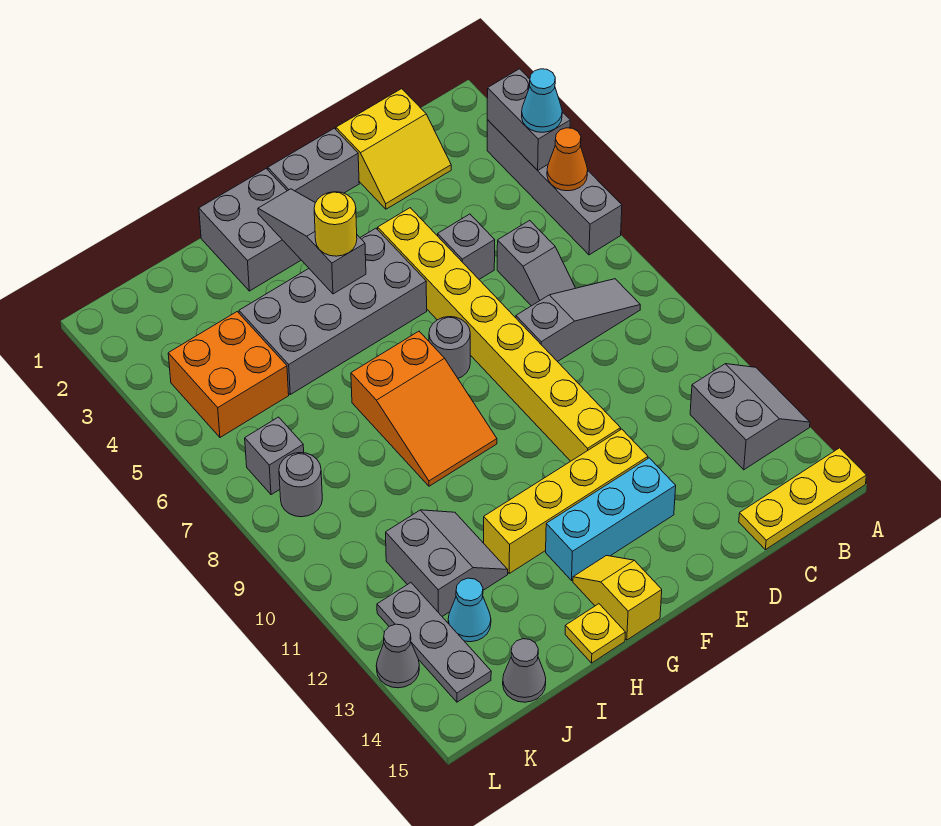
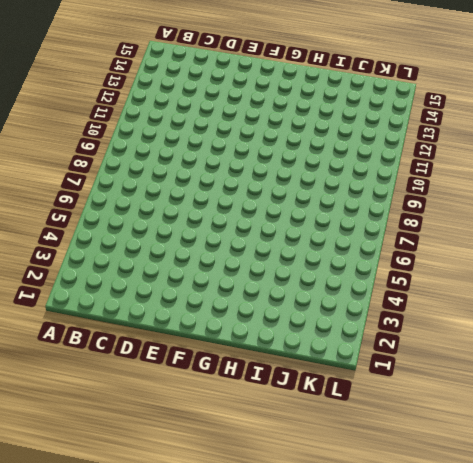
none -> grey 1x4 brick [487,120,622,255]
none -> grey 2x2 slope [690,364,810,470]
none -> yellow 1x3 plate [739,448,867,550]
none -> grey 1x3 slope [516,279,640,362]

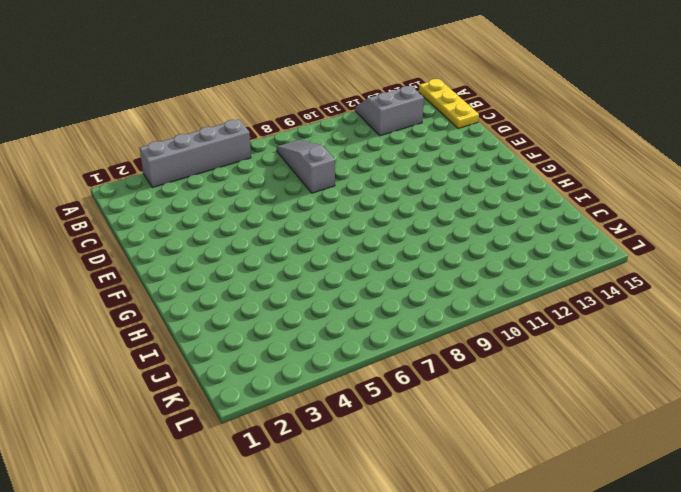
none -> yellow 2x2 slope [336,89,451,209]
none -> grey 1x2 slope [497,220,575,306]
none -> grey 1x1 brick [438,214,495,279]
none -> grey 1x2 brick [268,128,359,203]

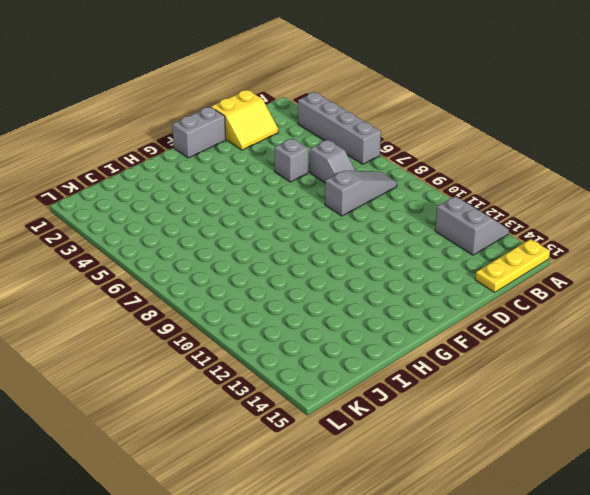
none -> yellow 1x8 brick [378,208,621,461]
none -> yellow 1x4 brick [484,429,648,573]
none -> cyan 1x3 brick [546,458,676,580]
none -> grey 2x4 brick [239,228,427,394]

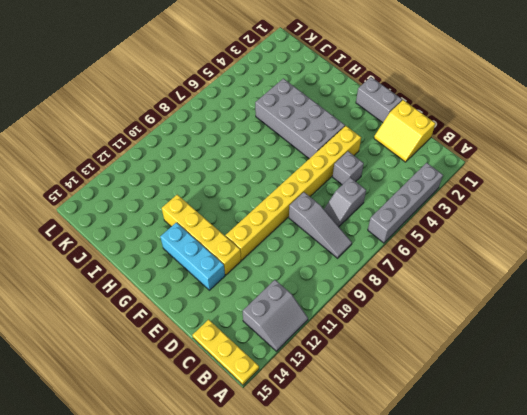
none -> grey 1x1 round brick [429,317,470,378]
none -> grey 2x2 brick [199,169,301,291]
none -> orange 2x3 slope [351,331,497,486]
none -> yellow 1x2 slope [573,556,662,640]

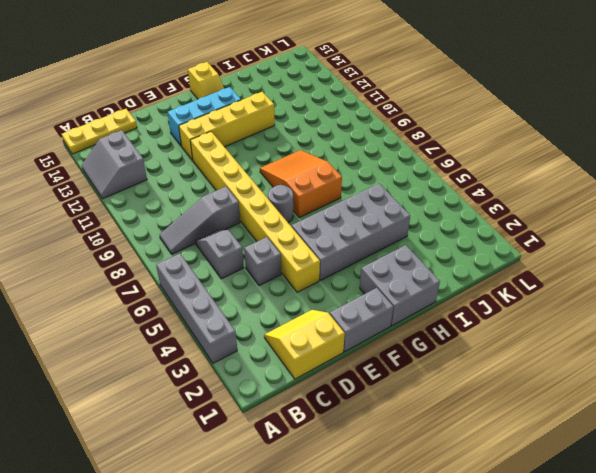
none -> yellow 1x1 plate [565,604,626,663]
none -> grey 2x2 slope [386,510,508,616]
none -> orange 2x2 brick [168,312,289,437]
none -> cyan 1x1 cone [448,578,491,642]

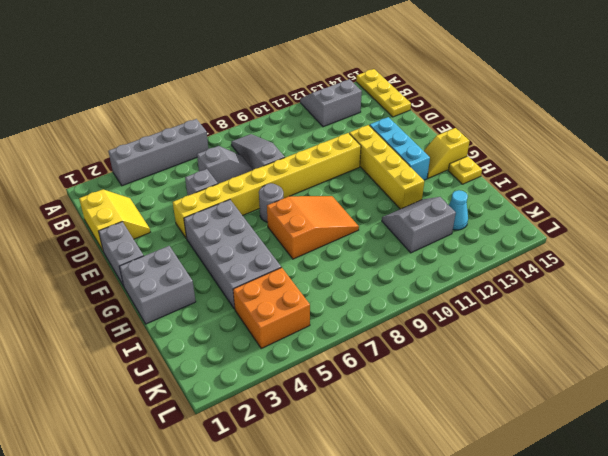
none -> grey 1x1 cone [503,639,546,702]
none -> grey 1x1 brick [245,417,304,495]
none -> grey 1x1 round brick [279,453,322,517]
none -> grey 1x3 plate [377,583,491,702]

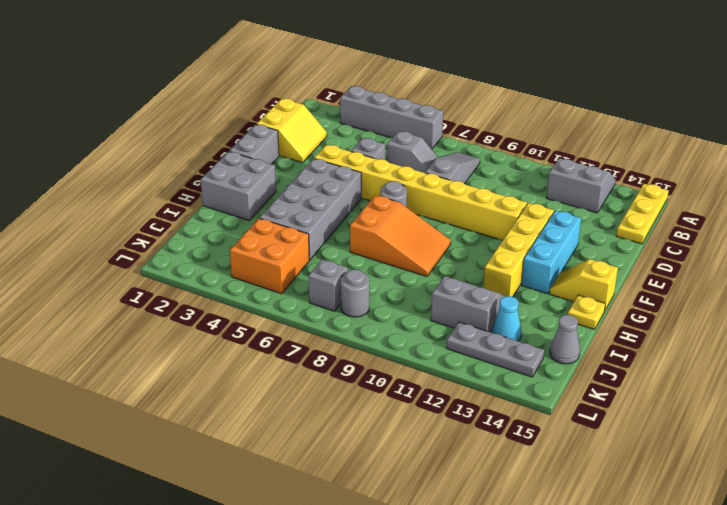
none -> grey 1x1 cone [376,624,419,688]
none -> grey 1x2 brick [487,69,570,170]
none -> orange 1x1 cone [547,128,588,191]
none -> grey 1x3 slope [258,189,366,294]

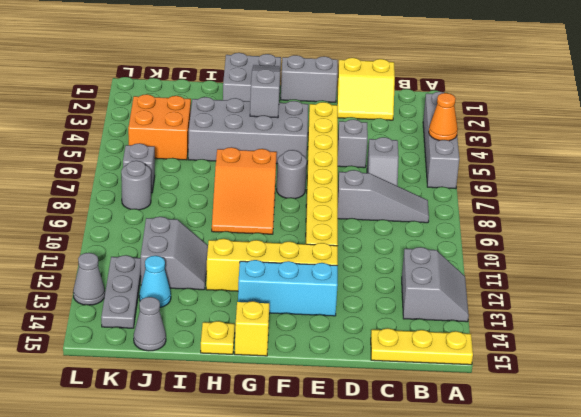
none -> grey 1x2 brick [487,69,570,170]
none -> cyan 1x1 cone [522,69,562,132]
none -> yellow 1x1 round brick [314,192,357,256]

